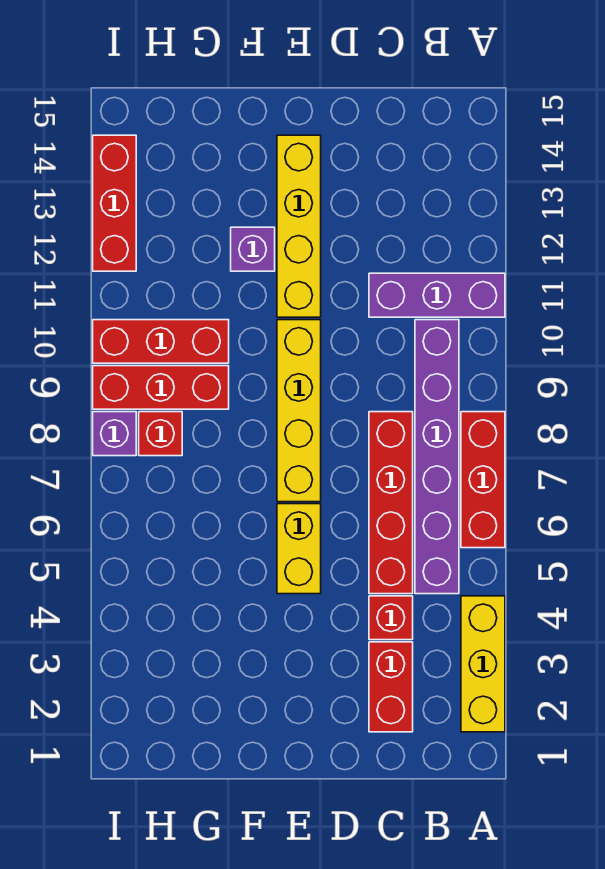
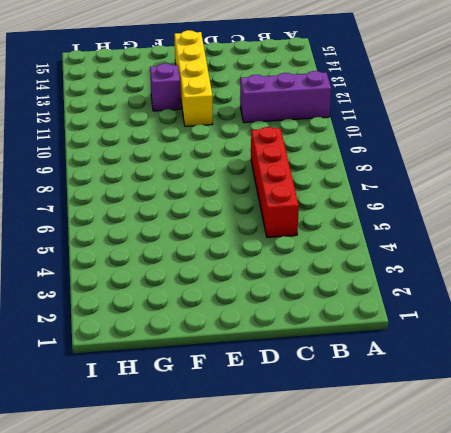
none -> yellow 1x3 brick [461,596,505,732]
none -> red 1x3 brick [461,412,505,548]
none -> purple 1x6 brick [415,320,459,594]

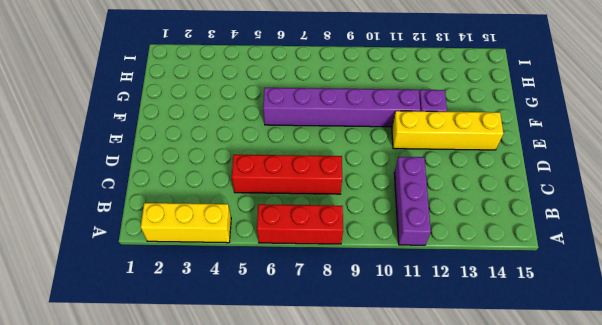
purple 1x6 brick [263,88,421,127] -> purple 1x6 brick moved to [415,320,459,594]
none -> red 1x2 brick [369,642,413,732]
none -> red 1x1 brick [369,596,413,640]
none -> yellow 1x2 brick [277,504,321,594]

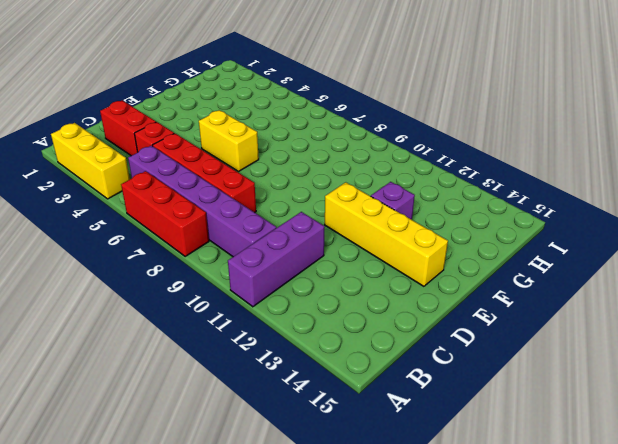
none -> yellow 1x4 brick [277,320,321,502]
none -> red 1x3 brick [93,366,229,409]
none -> red 1x3 brick [93,320,229,363]

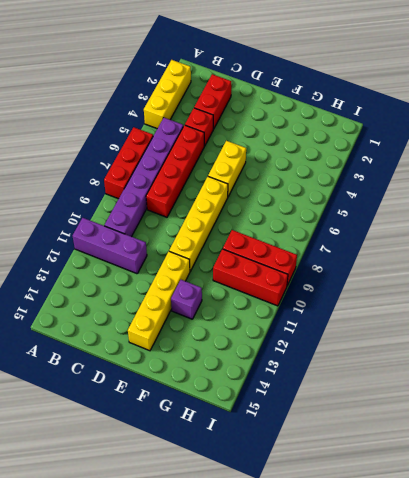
none -> red 1x1 brick [139,412,182,456]
none -> purple 1x1 brick [93,412,136,456]
none -> red 1x3 brick [93,135,136,271]

